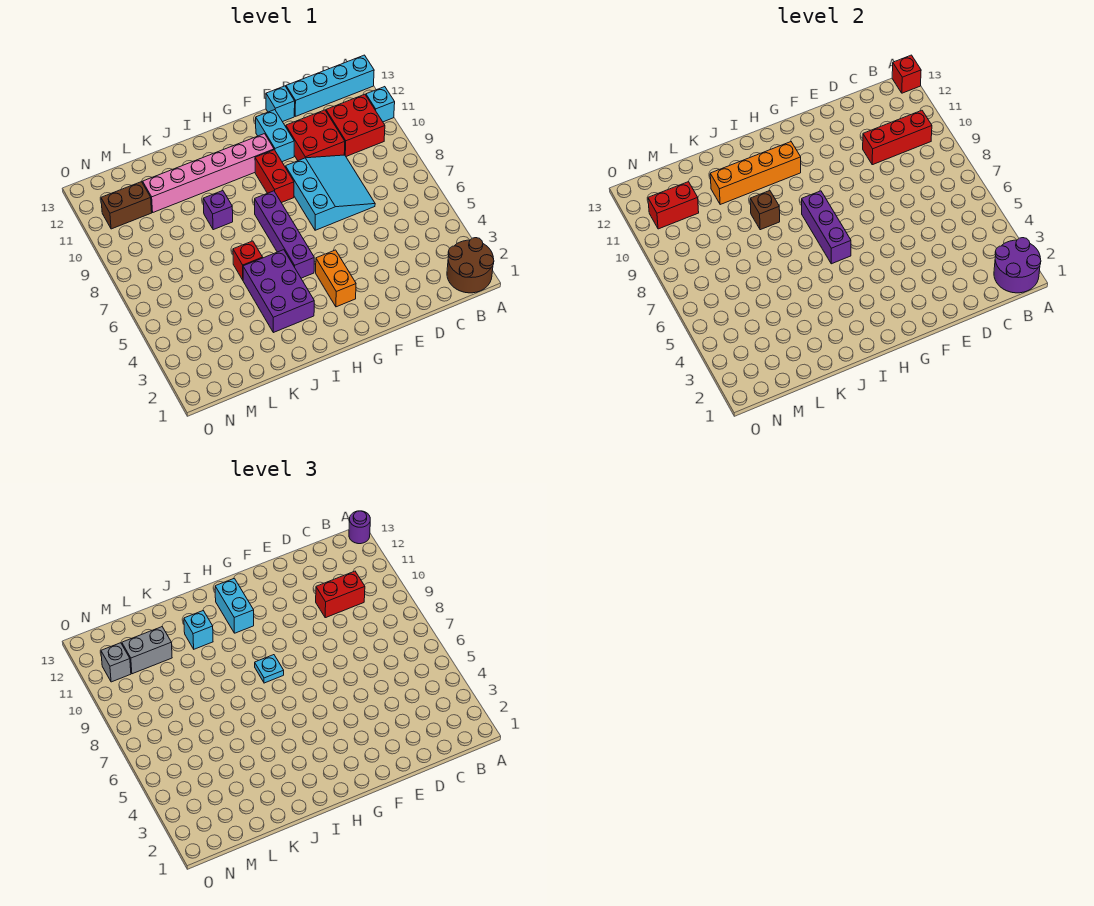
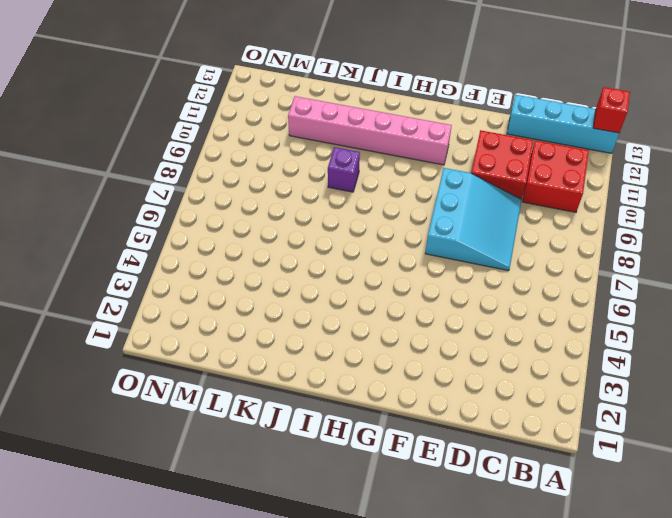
none -> brown 2x2 round brick [447,238,494,293]
none -> cyan 1x1 brick [366,87,395,122]
none -> cyan 1x1 brick [266,86,295,122]
none -> cyan 1x2 brick [256,110,294,162]

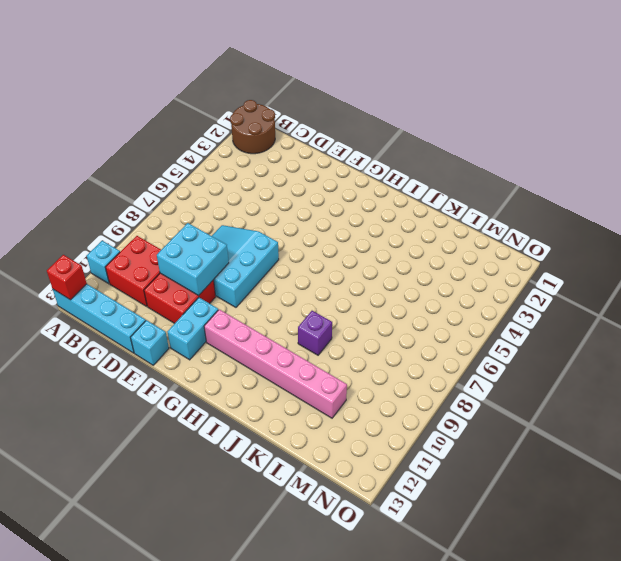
cyan 2x2 brick [157,223,229,296] -> red 1x3 brick [863,110,932,165]
none -> orange 1x2 brick [316,250,356,307]
none -> red 1x2 brick [255,150,294,203]
none -> purple 1x4 brick [255,191,314,278]
none -> purple 2x3 brick [243,250,314,333]

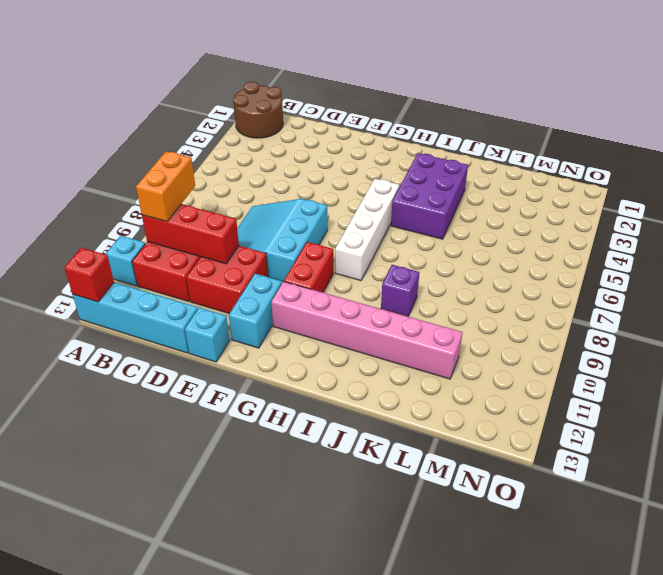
orange 1x2 brick [136,151,195,222] -> orange 1x2 brick moved to [316,250,356,307]
white 1x4 brick [335,179,400,281] -> purple 1x4 brick [255,191,314,278]
none -> red 1x1 brick [233,241,263,280]
none -> brown 1x2 brick [101,182,152,229]
none -> purple 2x2 round brick [994,238,1041,293]
none -> purple 1x3 brick [802,191,851,264]

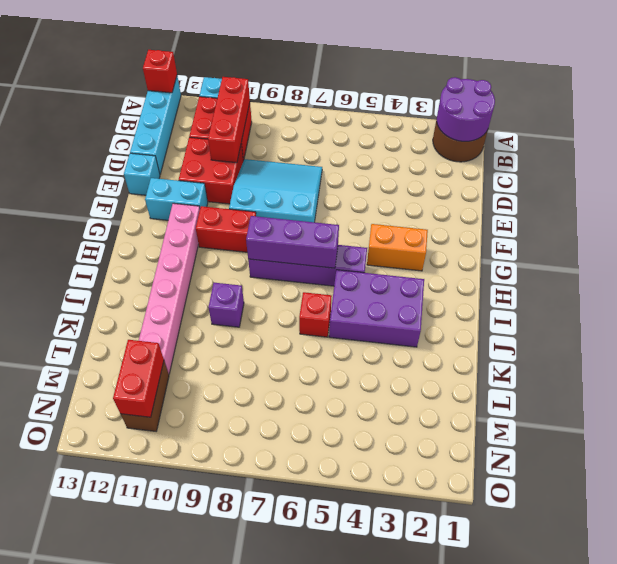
none -> orange 1x4 brick [710,142,801,204]
none -> brown 1x1 brick [750,190,780,230]
none -> purple 1x1 round brick [349,511,370,544]
none -> red 1x2 brick [316,571,365,618]

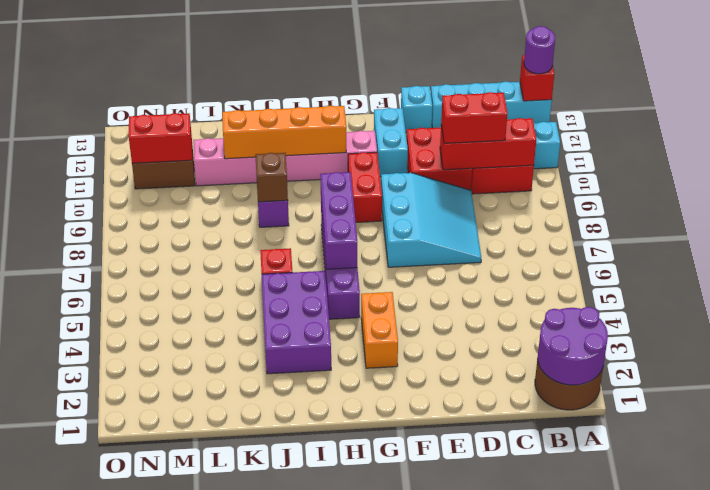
none -> cyan 1x1 plate [255,655,284,683]
none -> cyan 1x2 brick [215,578,254,633]
none -> cyan 1x1 brick [184,611,213,649]
none -> grey 1x2 brick [122,627,172,674]

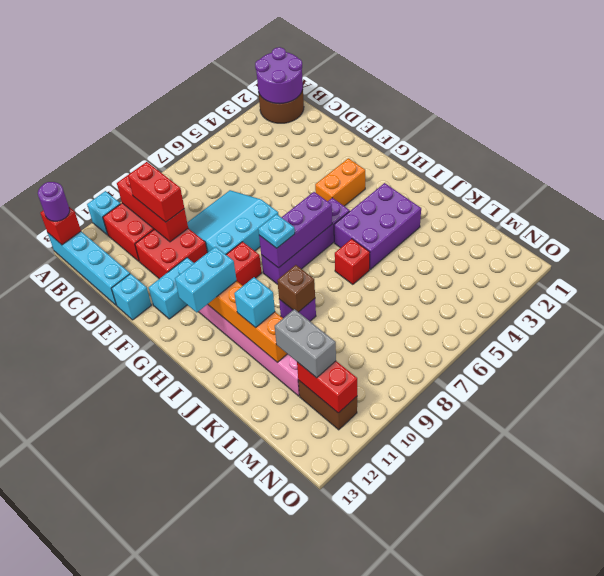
none -> grey 1x1 brick [101,643,131,682]

